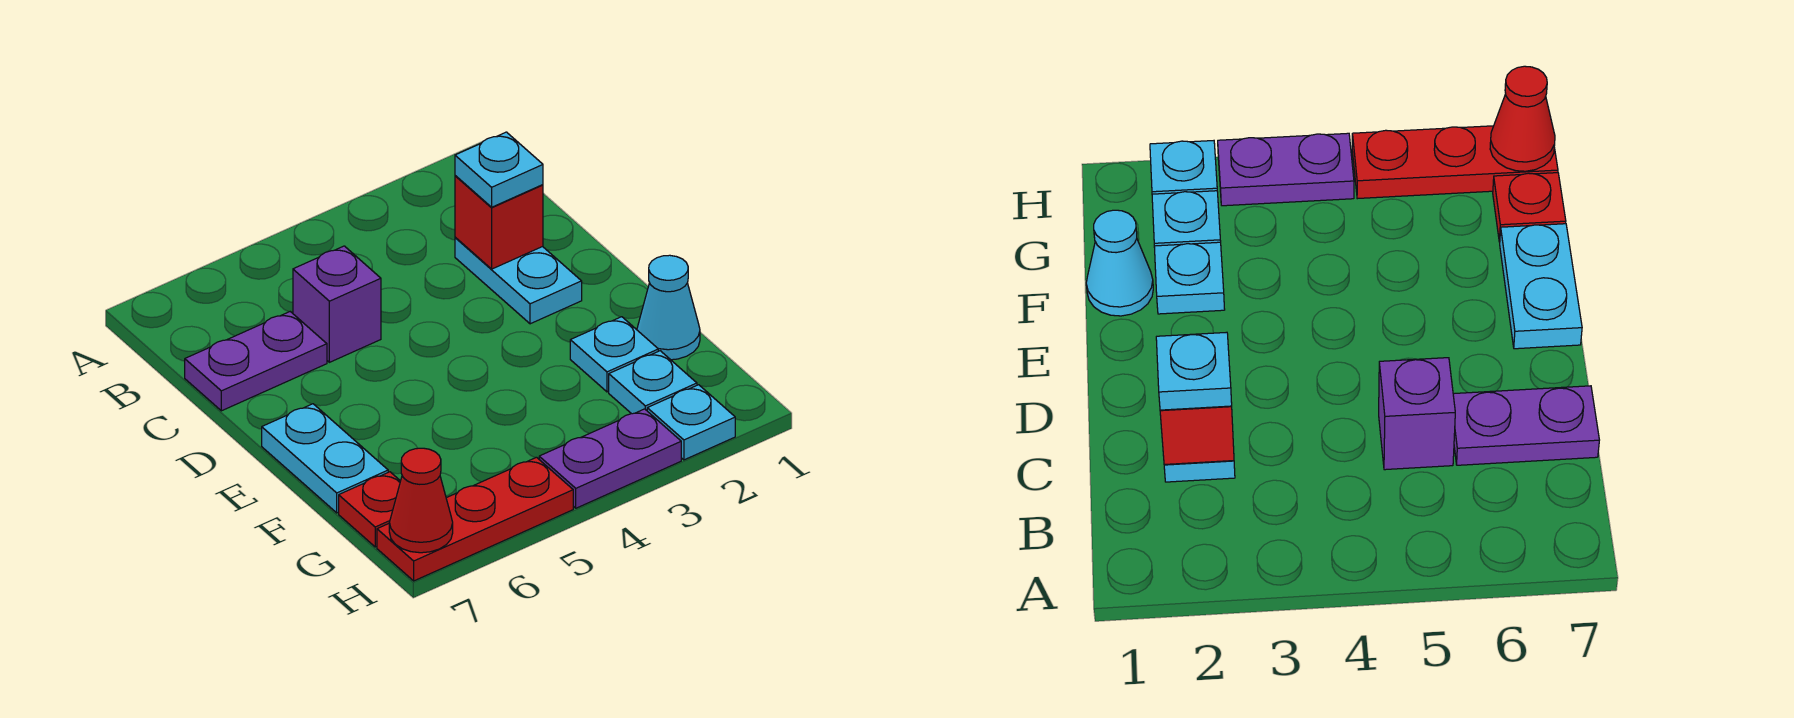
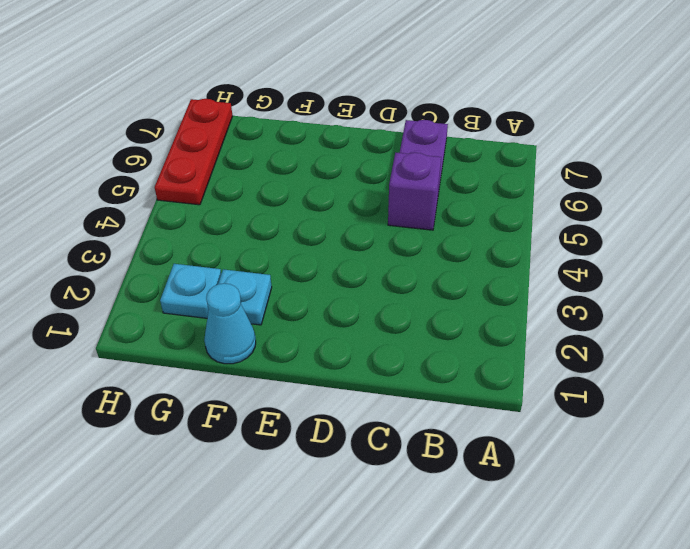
none -> cyan 1x2 plate [455,237,582,324]
none -> cyan 1x2 plate [262,404,388,513]
none -> red 1x1 plate [339,472,400,547]

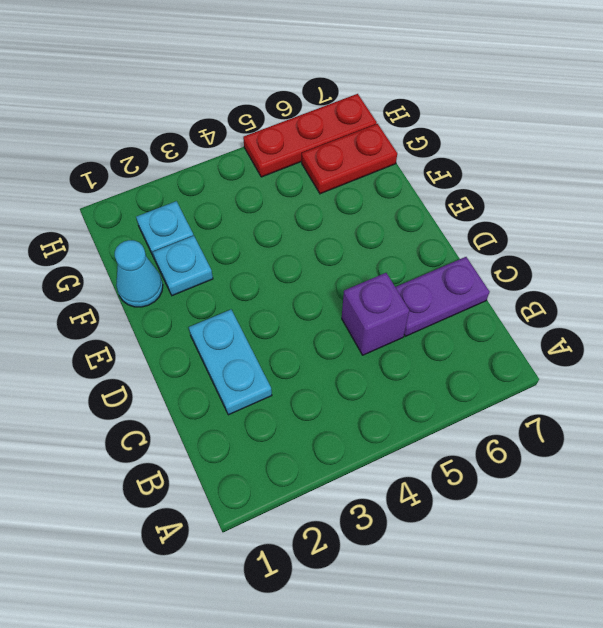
red 1x2 plate [302,124,397,194] -> red 1x1 plate [339,472,400,547]
none -> cyan 1x2 plate [262,404,388,513]
none -> cyan 1x1 plate [647,385,735,460]
none -> purple 1x2 plate [539,409,681,508]

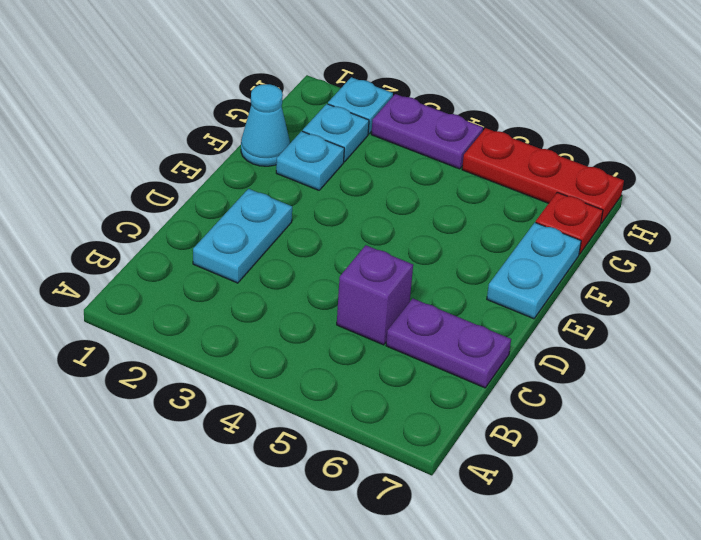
none -> red 1x1 brick [455,176,543,269]
none -> red 1x1 cone [389,448,453,553]
none -> cyan 1x1 plate [455,132,543,207]

